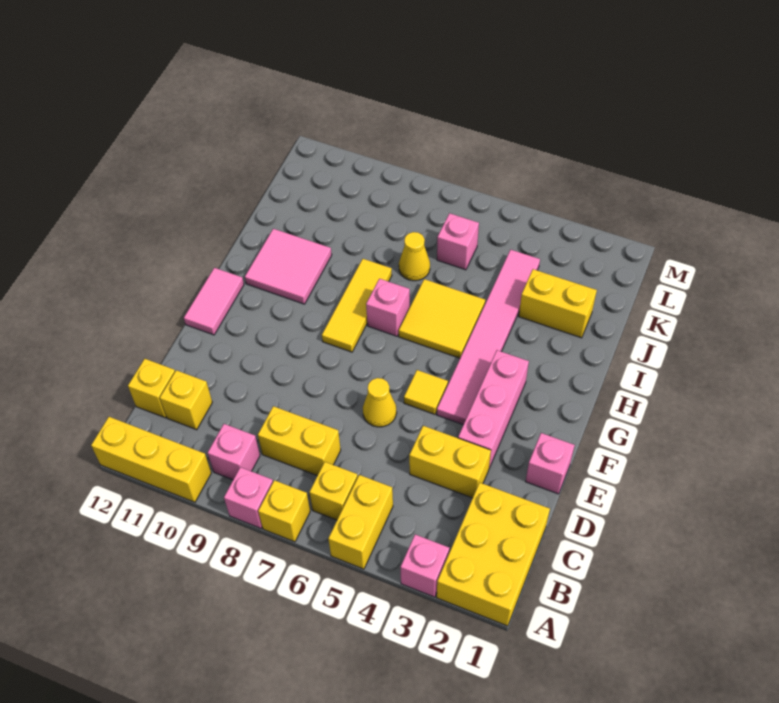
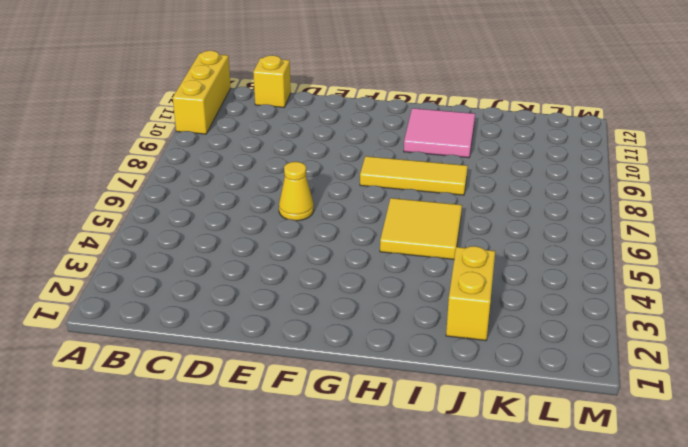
none -> yellow 2x3 brick [437,483,550,626]
none -> pink 1x1 brick [400,534,449,597]
none -> yellow 1x2 brick [328,475,393,569]

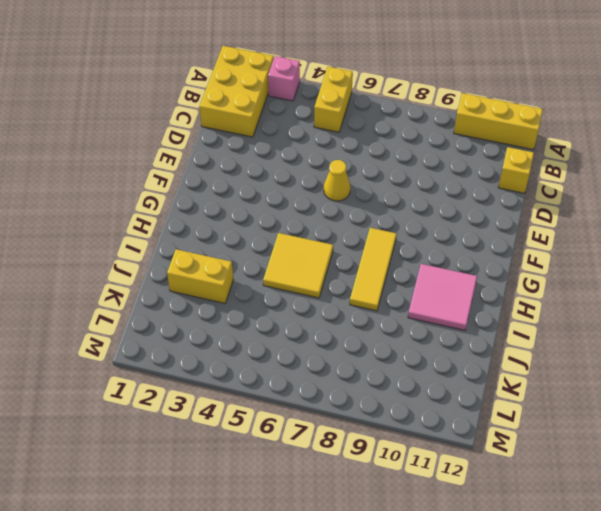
none -> yellow 1x1 brick [258,480,310,542]
none -> pink 1x1 brick [224,467,273,528]
none -> yellow 1x1 brick [309,462,358,520]

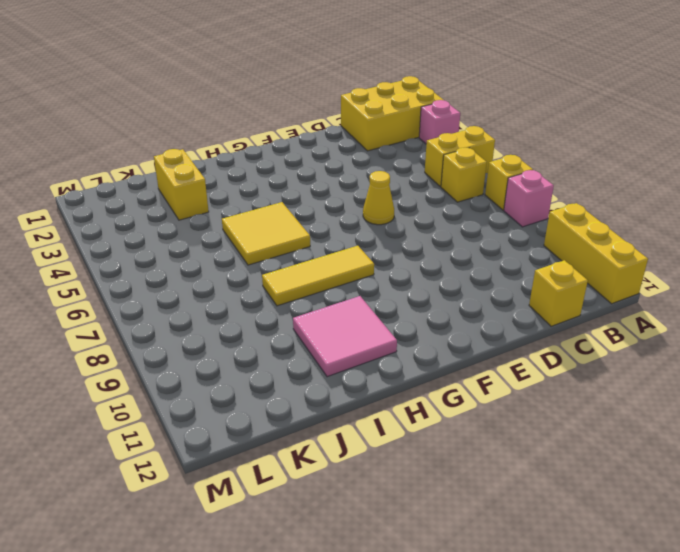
none -> pink 1x1 brick [208,424,260,480]
none -> yellow 1x2 brick [258,406,341,476]
none -> yellow 1x1 brick [160,370,212,430]

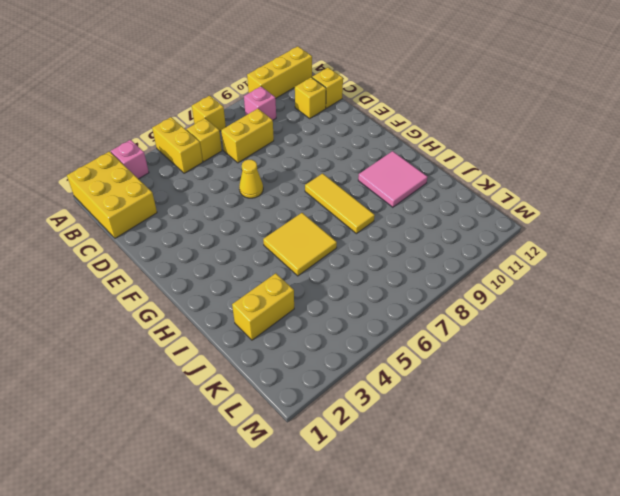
none -> pink 1x1 brick [224,467,273,528]
none -> yellow 1x2 brick [409,426,491,498]
none -> pink 1x1 brick [526,433,575,494]

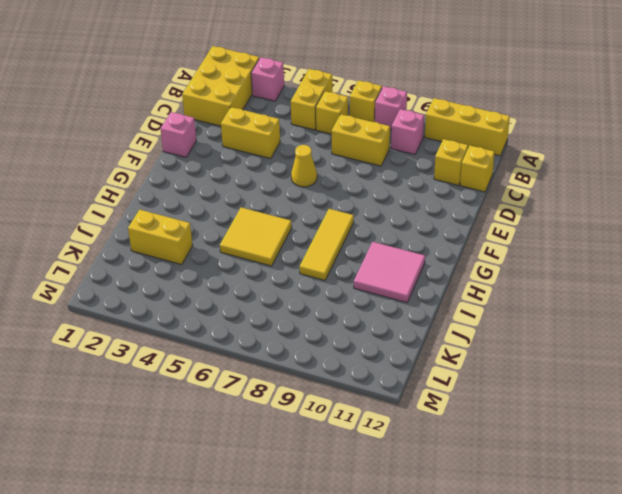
none -> pink 1x3 brick [458,350,529,468]
none -> pink 1x6 tile [437,250,540,425]
none -> yellow 1x1 tile [404,370,448,414]

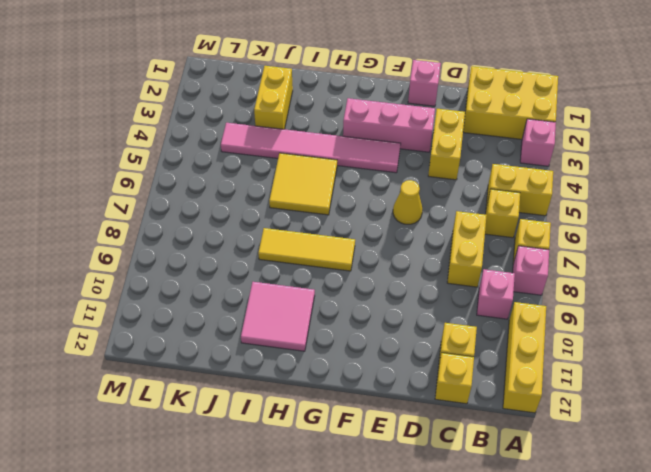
none -> yellow 1x1 tile [404,370,448,414]
none -> pink 1x2 tile [184,268,244,335]
none -> pink 1x1 brick [366,279,410,336]

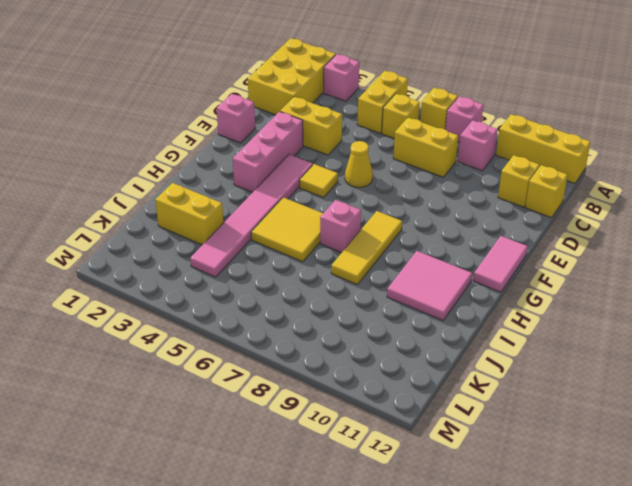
none -> yellow 1x1 cone [399,232,430,281]
none -> pink 1x1 brick [437,213,479,270]

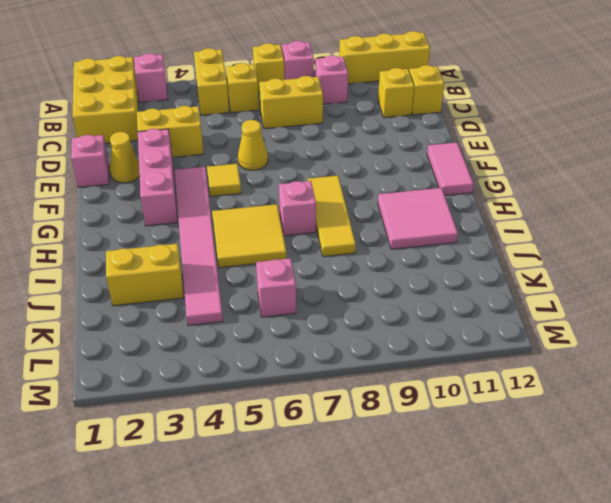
yellow 1x1 cone [110,132,140,183] -> yellow 1x1 cone moved to [399,232,430,281]

